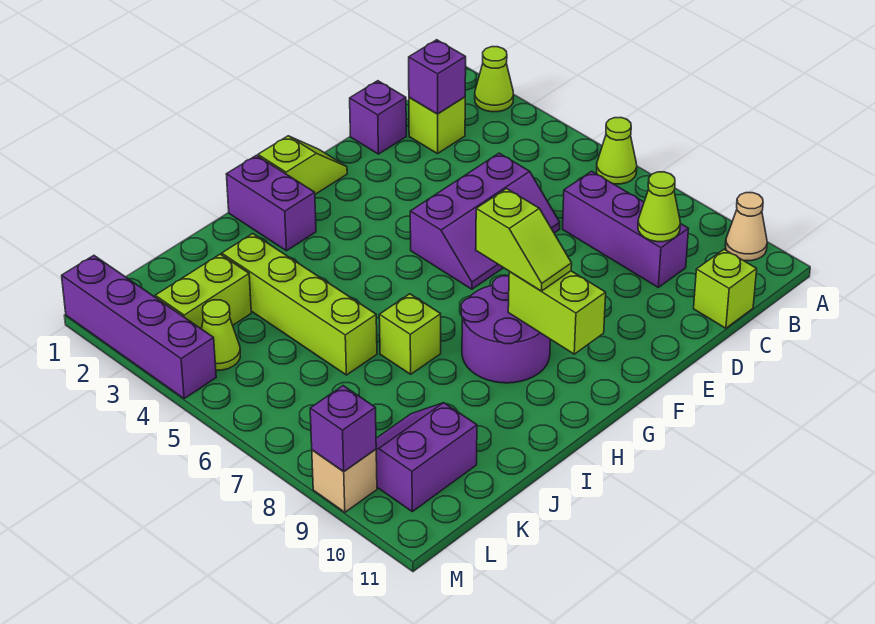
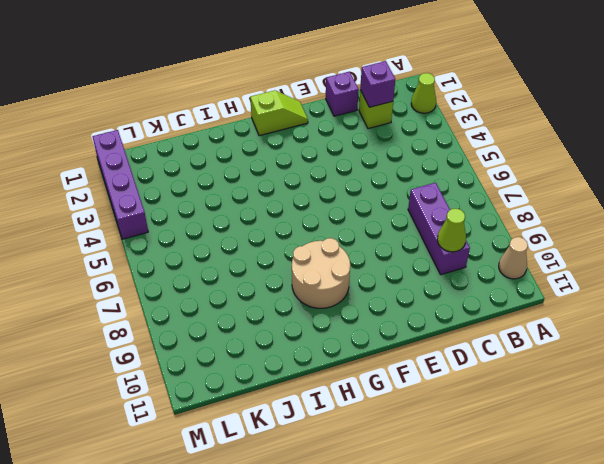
tan 2x2 round brick [292,238,350,308] -> purple 2x2 round brick [461,276,550,383]
none -> lime 1x1 cone [597,118,637,184]
none -> lime 1x1 brick [694,249,757,328]
none -> purple 2x3 slope [410,153,560,289]

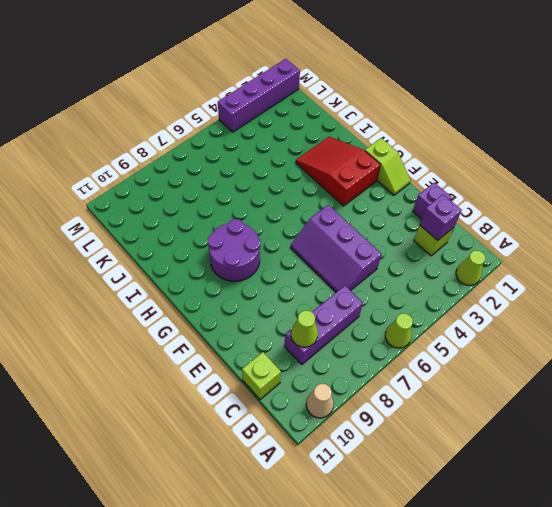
red 2x3 slope [296,137,380,206] -> purple 1x2 brick [226,155,316,251]
none -> lime 1x1 brick [379,294,441,374]
none -> lime 1x4 brick [222,234,377,375]
none -> lime 1x2 brick [155,254,251,329]

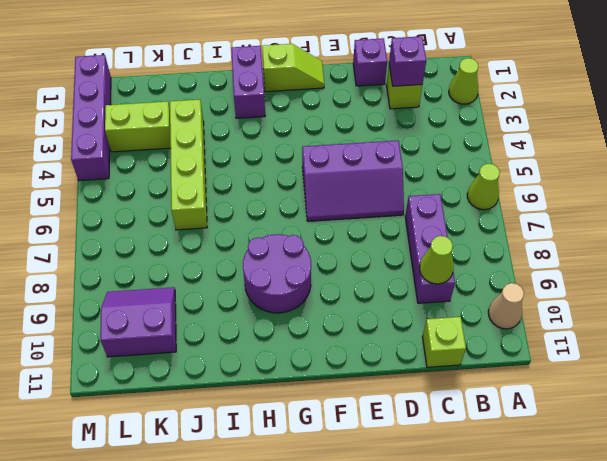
none -> lime 1x1 brick [379,294,441,374]
none -> lime 1x1 cone [202,300,240,370]
none -> tan 1x1 brick [312,449,377,512]

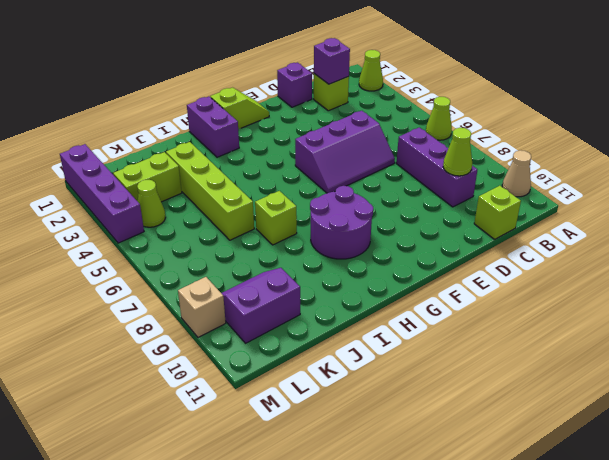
none -> lime 1x2 brick [508,271,606,354]
none -> purple 1x1 brick [310,386,376,472]
none -> lime 1x2 slope [476,189,572,291]

